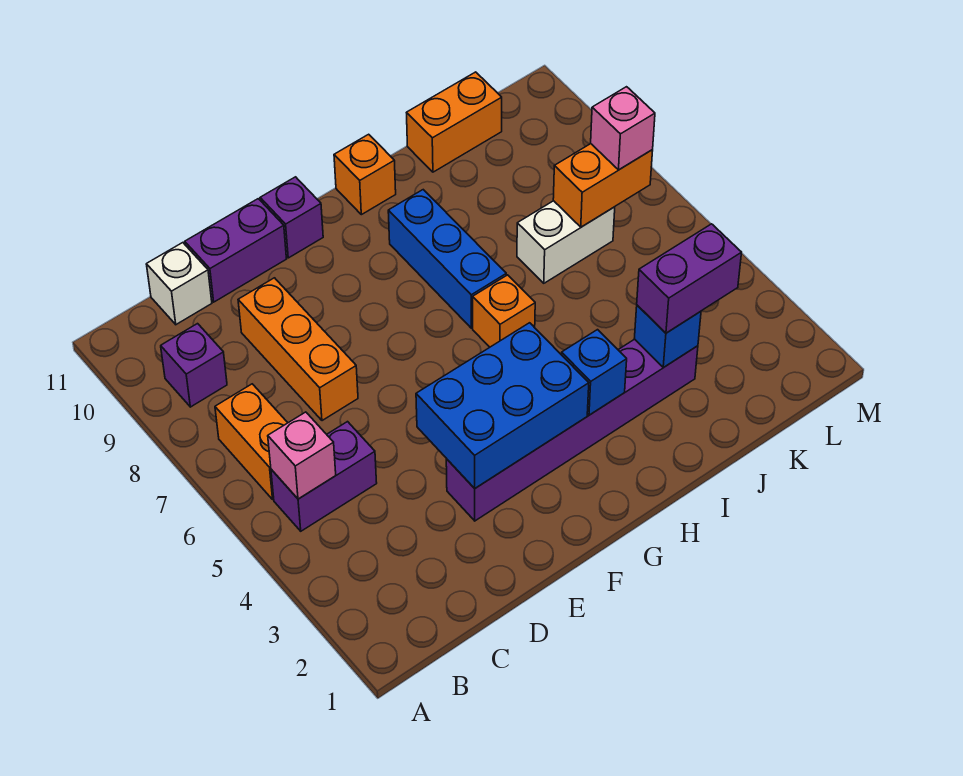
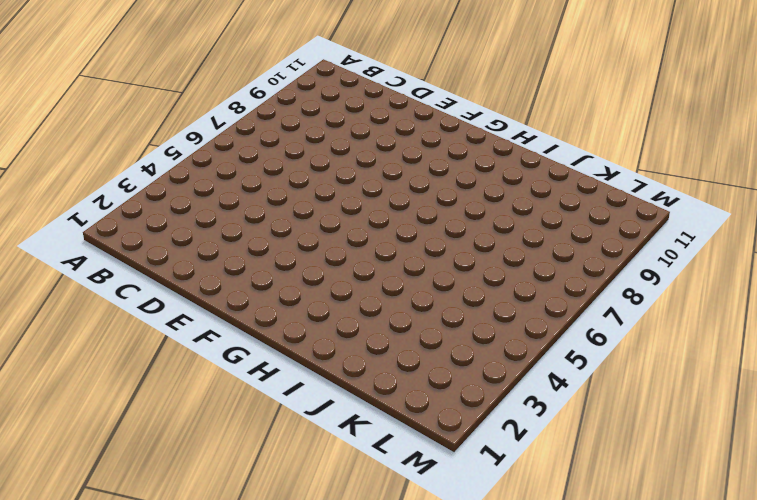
none -> purple 1x2 brick [271,422,377,531]
none -> orange 1x2 brick [215,384,287,499]
none -> purple 1x1 brick [161,324,227,407]

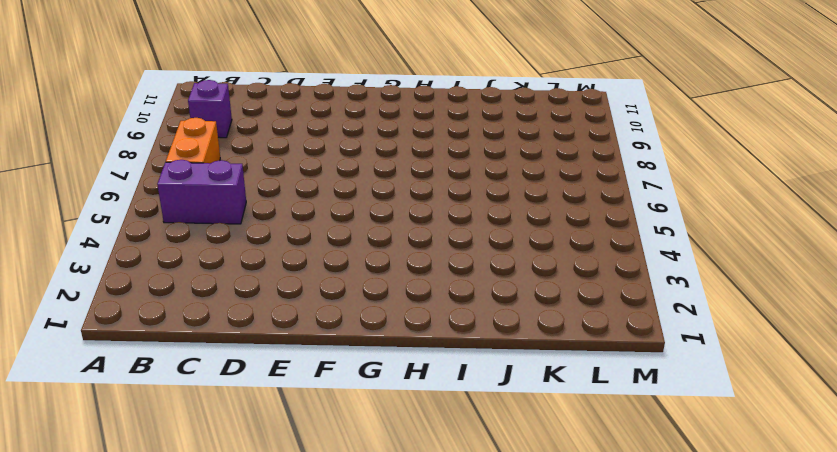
none -> white 1x1 brick [146,243,212,324]
none -> orange 1x3 brick [238,278,358,421]
none -> purple 1x2 brick [185,199,286,302]

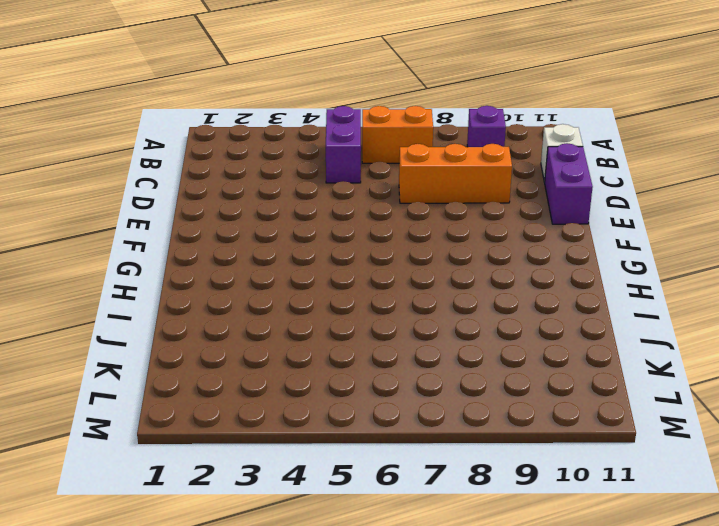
none -> purple 1x6 brick [446,339,698,521]
none -> purple 1x1 brick [260,177,323,258]
none -> orange 1x1 brick [473,275,535,347]

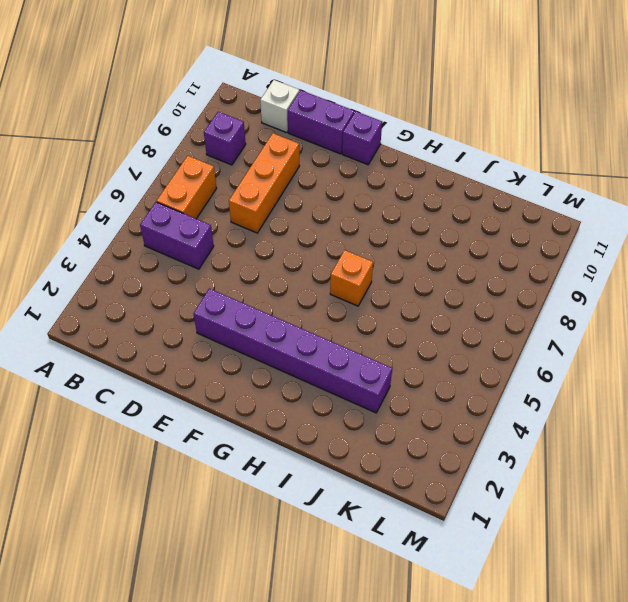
none -> blue 1x3 brick [388,190,506,328]
none -> orange 1x1 brick [334,134,396,215]
none -> white 1x2 brick [517,201,615,283]

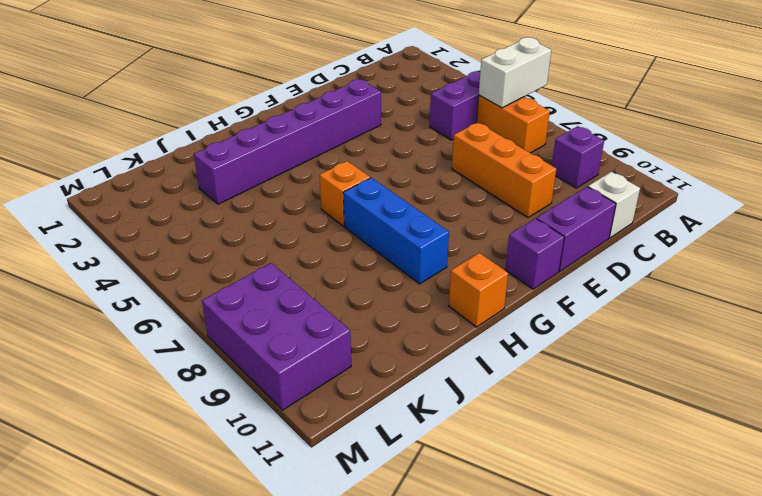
white 1x2 brick [479,37,551,108] -> white 1x2 brick moved to [517,201,615,283]
purple 2x3 brick [202,263,351,410] -> none
none -> orange 1x2 brick [407,72,502,172]
none -> pink 1x1 brick [268,412,336,499]
none -> blue 2x3 brick [416,323,589,488]

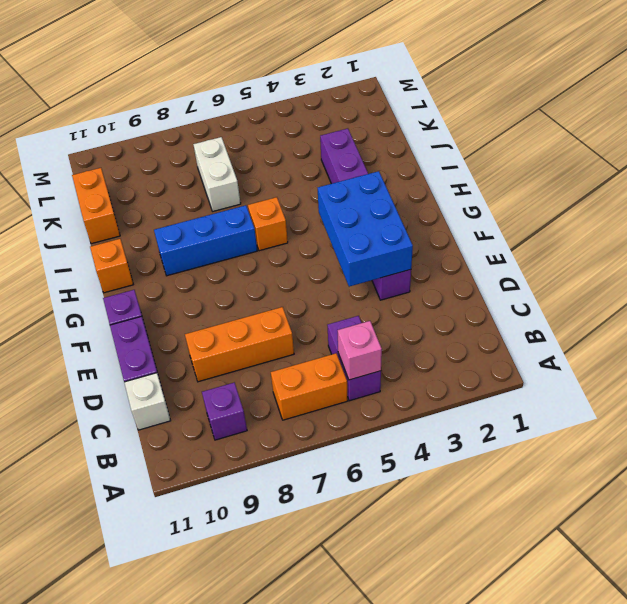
none -> blue 1x1 brick [562,330,627,415]
none -> blue 1x1 brick [634,305,701,368]
none -> orange 1x2 brick [553,144,653,227]

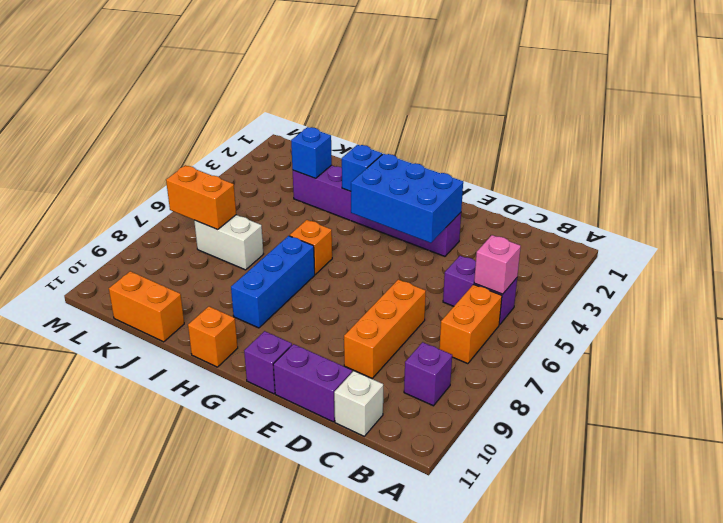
none -> purple 1x2 brick [637,224,742,333]
none -> pink 1x1 brick [591,87,655,170]

